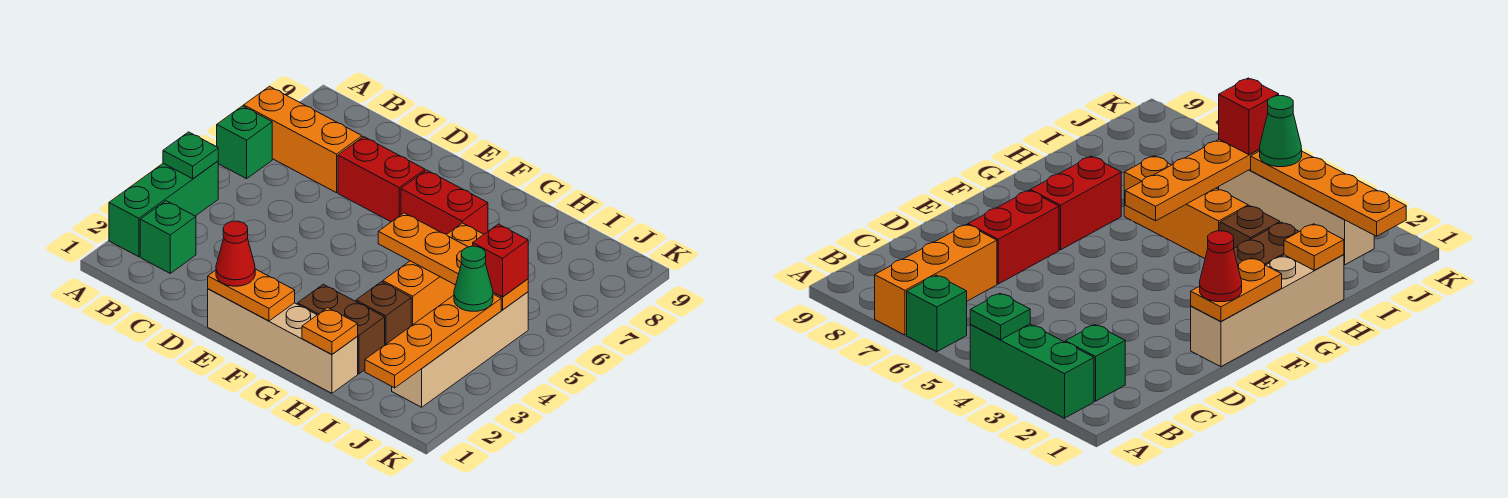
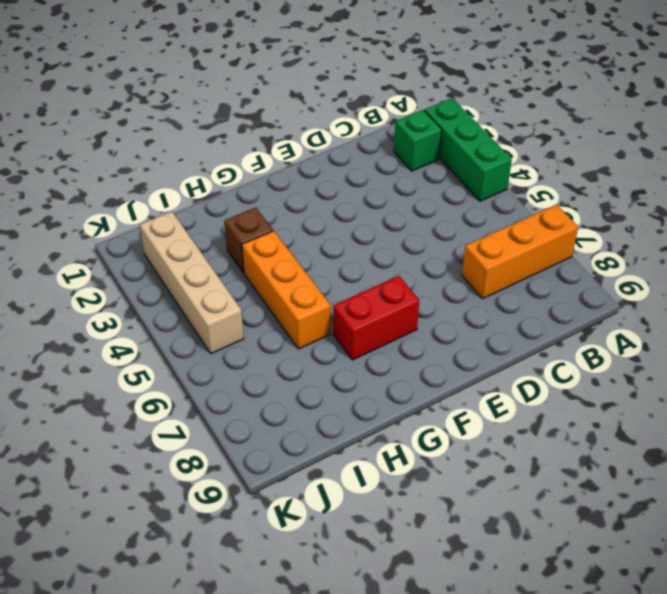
none -> green 1x1 brick [217,106,272,179]
none -> red 1x2 brick [338,137,425,222]
none -> tan 1x4 brick [208,289,358,393]

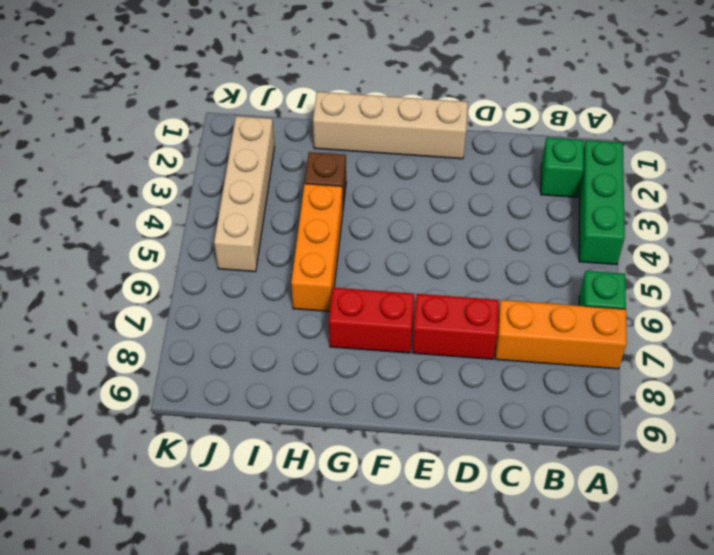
none -> brown 1x2 brick [298,284,385,374]
none -> green 1x1 plate [163,132,218,179]
none -> orange 1x2 plate [208,269,295,321]

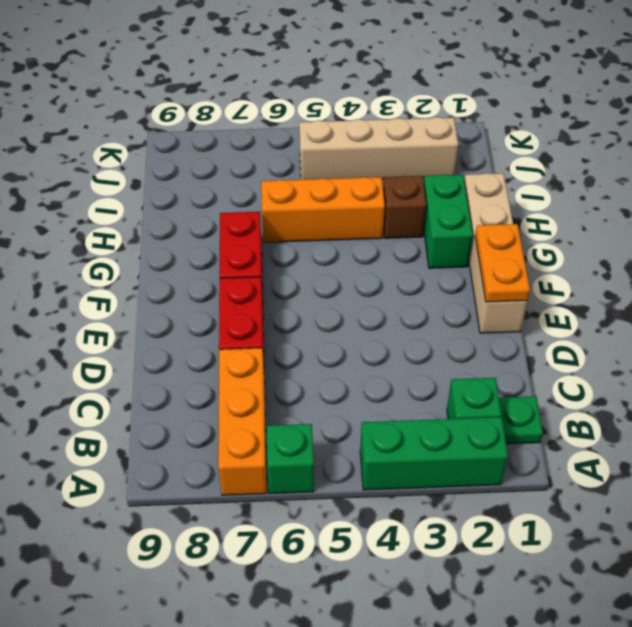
green 1x1 plate [499,396,543,444] -> green 1x1 plate moved to [163,132,218,179]
green 1x2 brick [424,175,473,268] -> brown 1x2 brick [298,284,385,374]
none -> orange 1x4 plate [378,213,528,310]
none -> orange 1x1 plate [302,308,358,355]
none -> orange 1x4 plate [365,294,501,388]

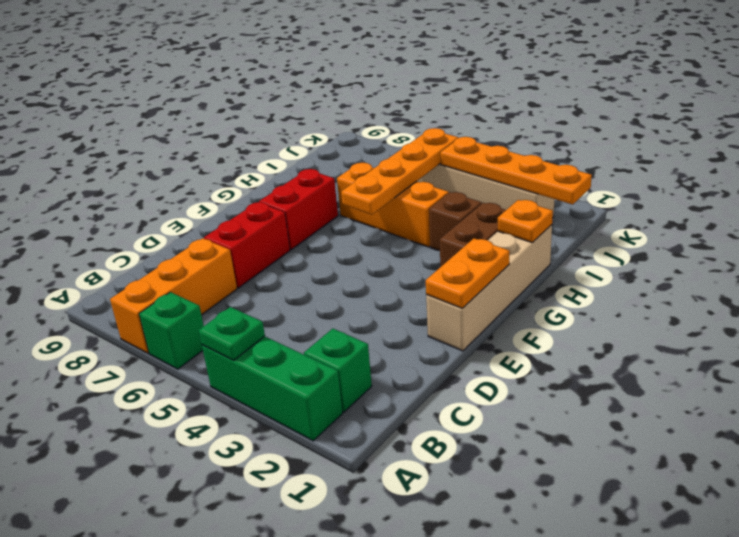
none -> red 1x1 cone [216,221,255,286]
none -> green 1x1 cone [454,246,493,311]
none -> red 1x1 brick [473,224,528,297]

